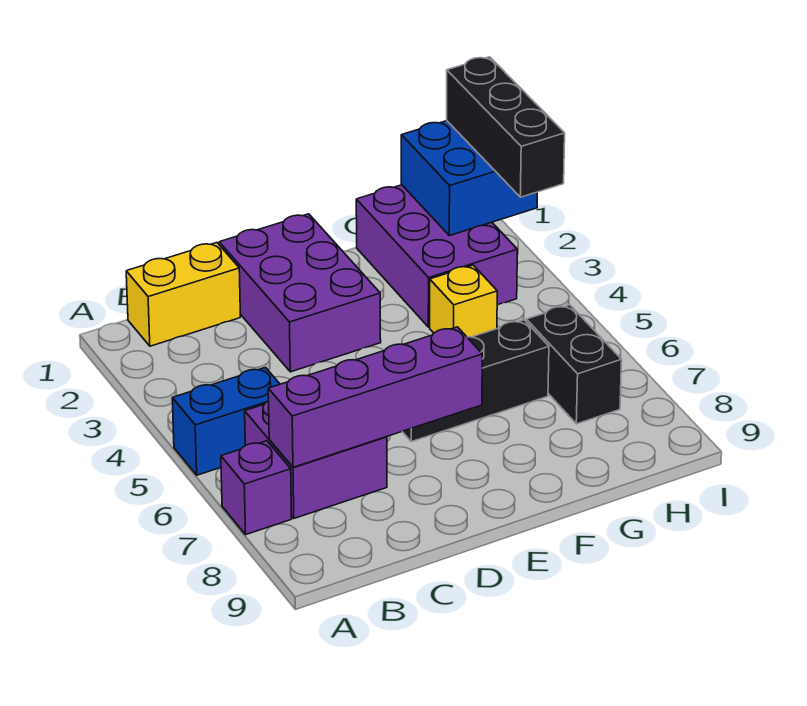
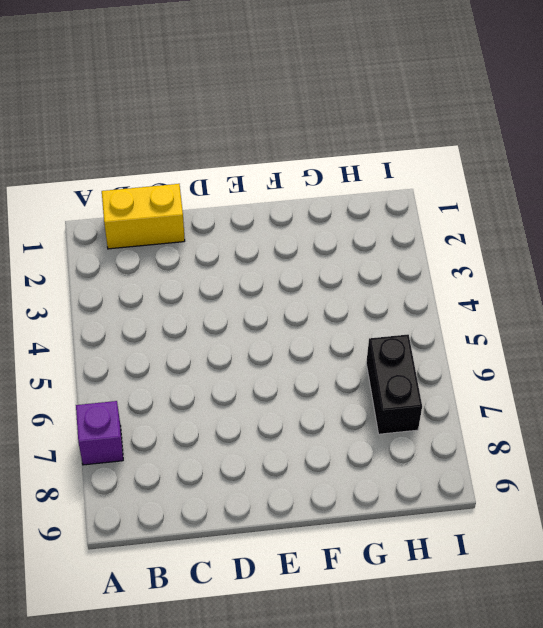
none -> blue 1x2 brick [172,368,280,475]
none -> purple 2x2 brick [245,401,387,518]
none -> purple 2x3 brick [219,214,381,372]

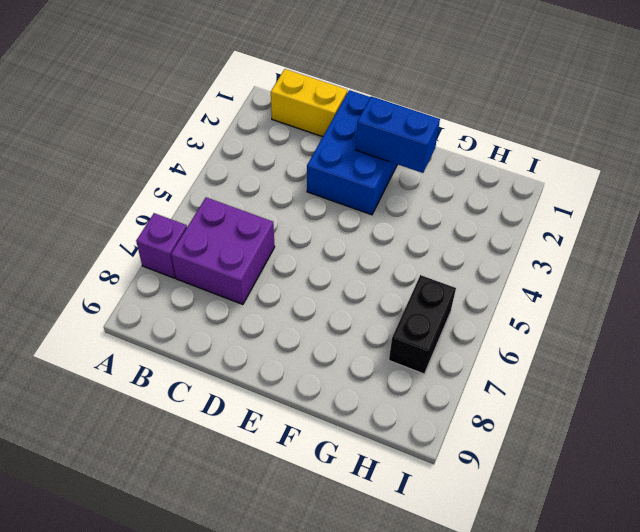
blue 2x3 brick [307,90,397,215] -> purple 2x3 brick [219,214,381,372]
blue 1x2 brick [356,96,440,173] -> blue 1x2 brick moved to [172,368,280,475]
none -> black 1x3 brick [402,320,549,442]
none -> purple 2x3 brick [356,185,517,327]
none -> yellow 1x1 brick [430,265,497,337]

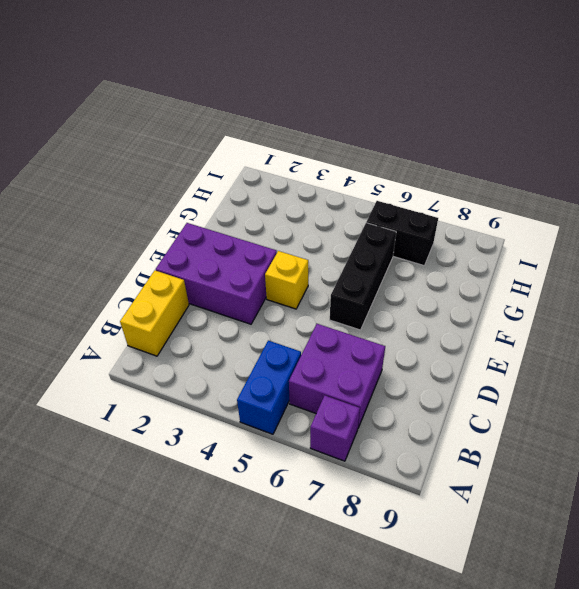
yellow 1x1 brick [265,251,308,309] -> yellow 1x1 brick moved to [430,265,497,337]
none -> purple 2x3 brick [356,185,517,327]
none -> purple 1x4 brick [268,327,482,467]
none -> blue 2x2 brick [401,121,537,236]

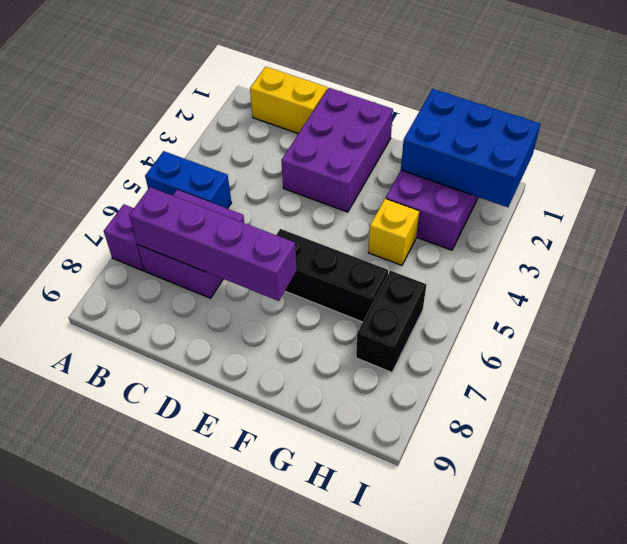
blue 2x3 brick [401,89,540,207] -> blue 2x2 brick [401,121,537,236]
none -> black 1x3 brick [447,57,565,197]

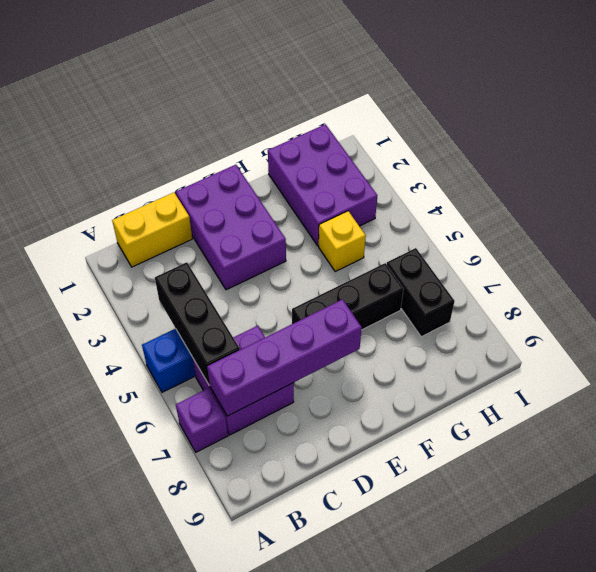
black 1x3 brick [155,262,240,385] -> black 1x3 brick moved to [447,57,565,197]
none -> blue 2x2 brick [401,121,537,236]

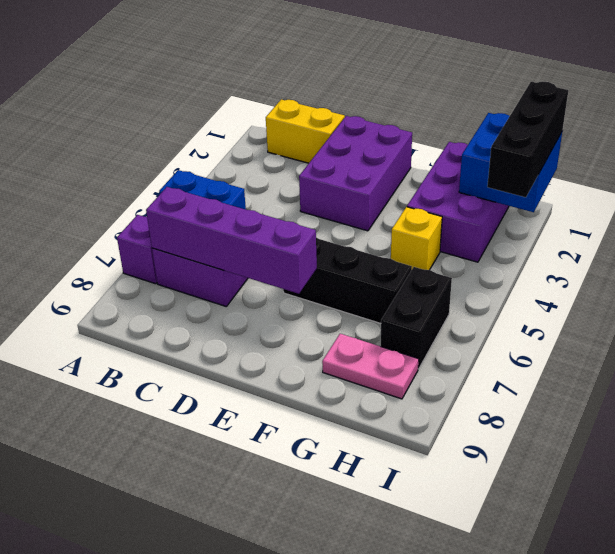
pink 1x2 plate [322,334,419,399] -> none

